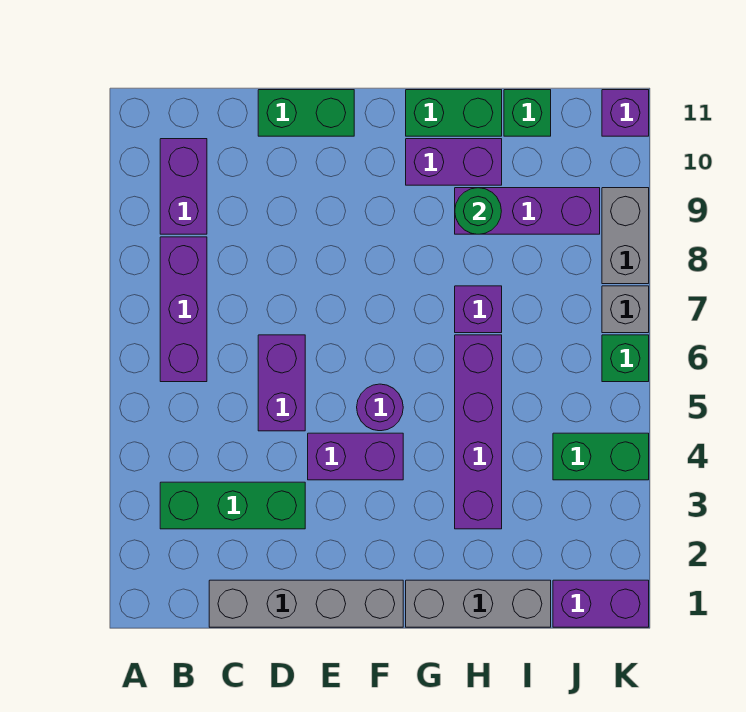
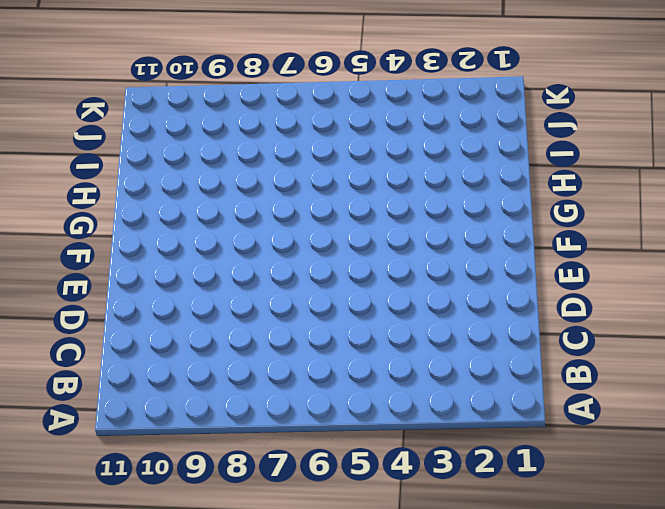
none -> green 1x3 brick [160,482,305,529]
none -> purple 1x3 brick [160,237,207,382]
none -> purple 1x2 brick [160,139,207,234]

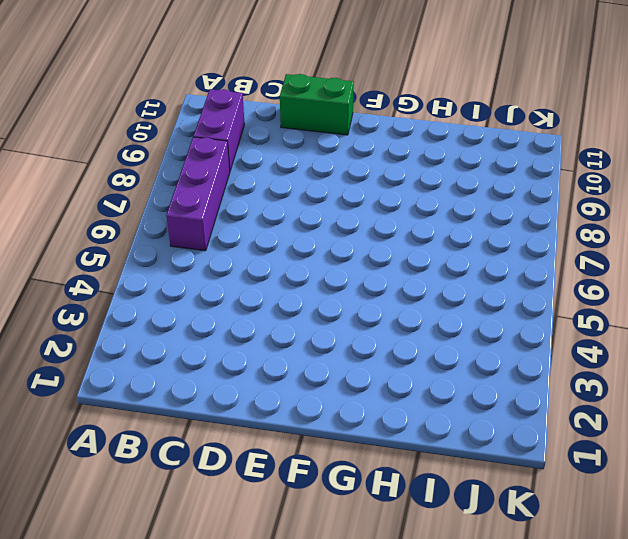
none -> green 1x3 brick [160,482,305,529]
none -> grey 1x4 brick [209,580,403,627]
none -> purple 1x2 brick [258,335,305,431]

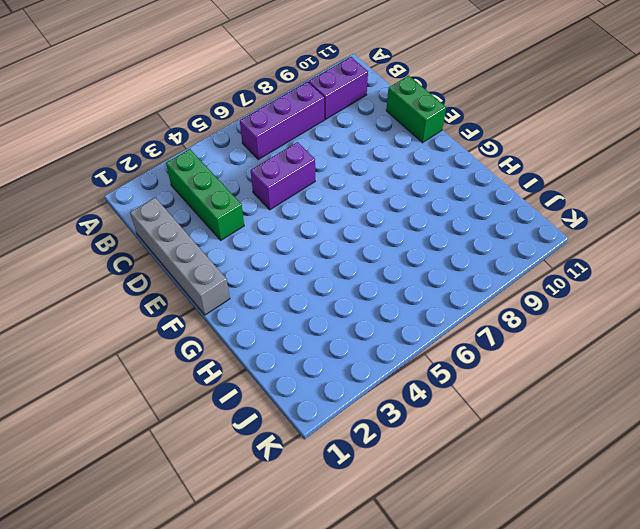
none -> purple 1x2 brick [308,433,403,480]
none -> purple 1x1 round brick [357,384,403,431]
none -> grey 1x3 brick [406,580,551,627]

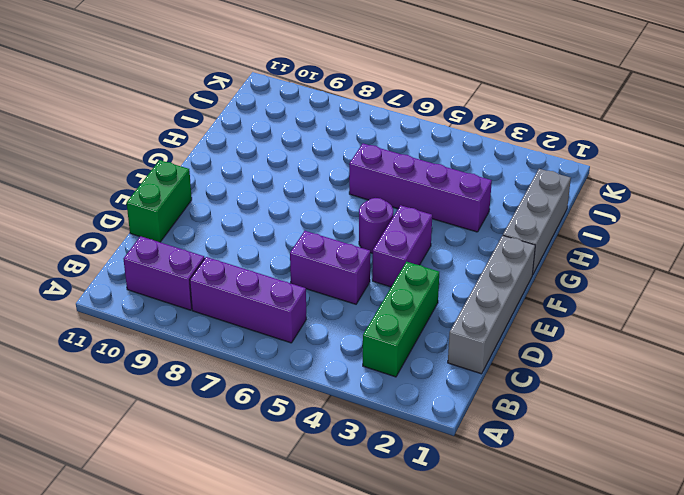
none -> purple 1x2 brick [406,139,502,185]
none -> green 1x2 brick [406,90,502,136]
none -> purple 1x1 brick [455,286,502,333]

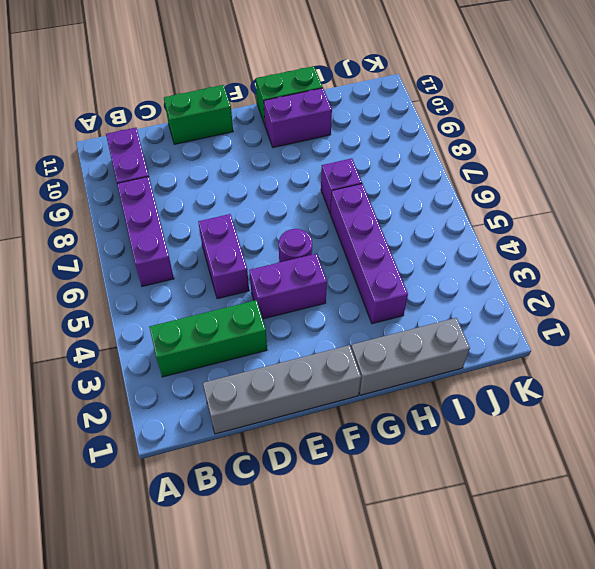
none -> purple 1x3 brick [455,188,600,234]
none -> green 1x1 brick [504,90,551,136]
none -> purple 1x2 brick [553,580,649,627]

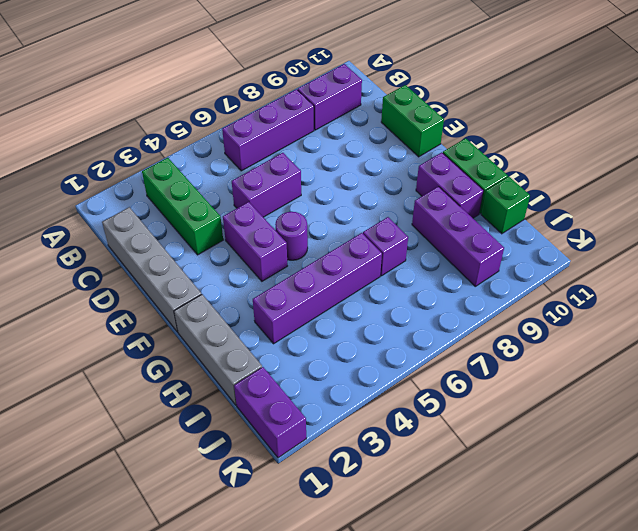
none -> green 1x2 brick [553,433,649,480]
none -> green 1x1 brick [602,335,649,382]
none -> grey 1x1 brick [602,286,649,333]

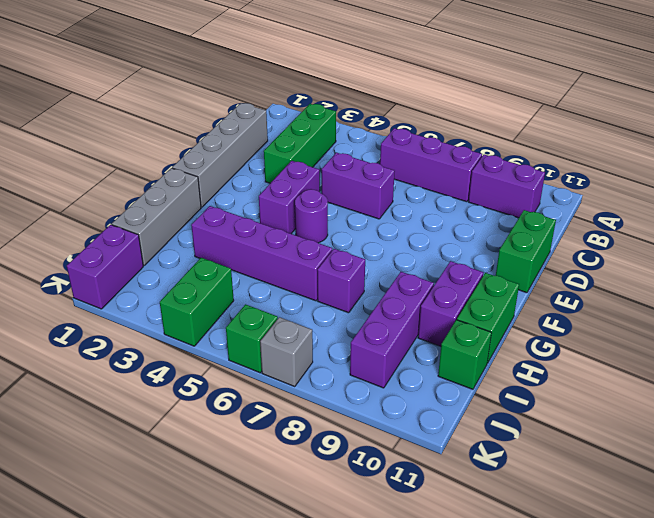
none -> grey 1x2 brick [602,188,649,284]
none -> purple 1x1 brick [602,90,649,136]
none -> green 1x1 round brick [455,188,501,234]

